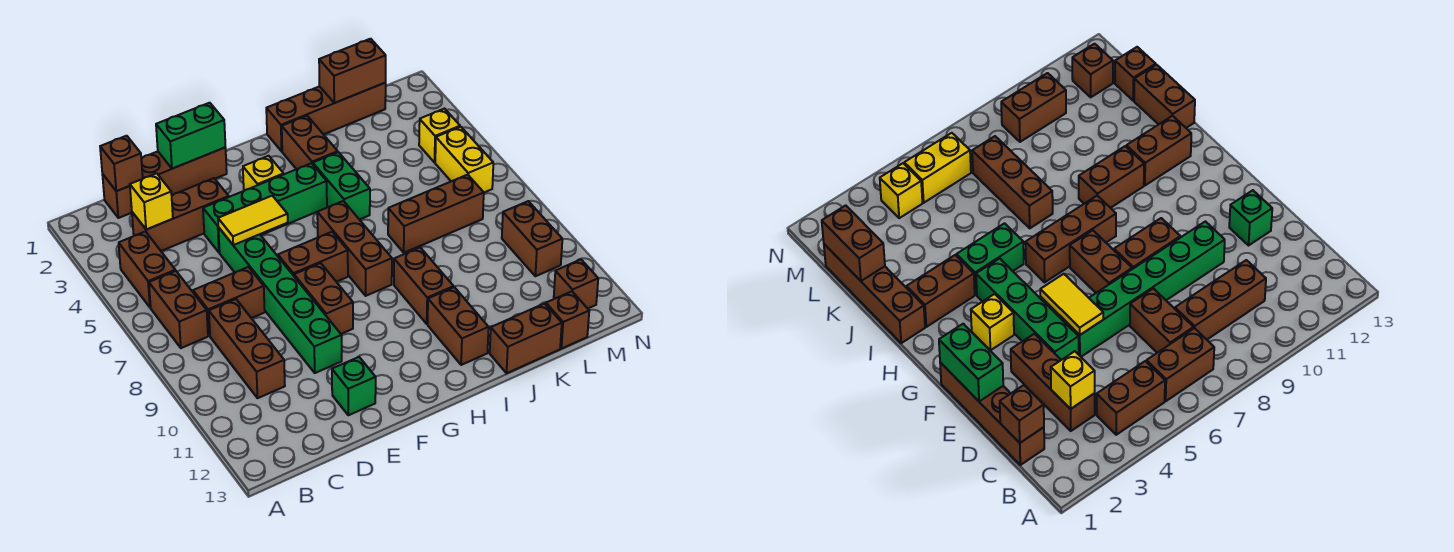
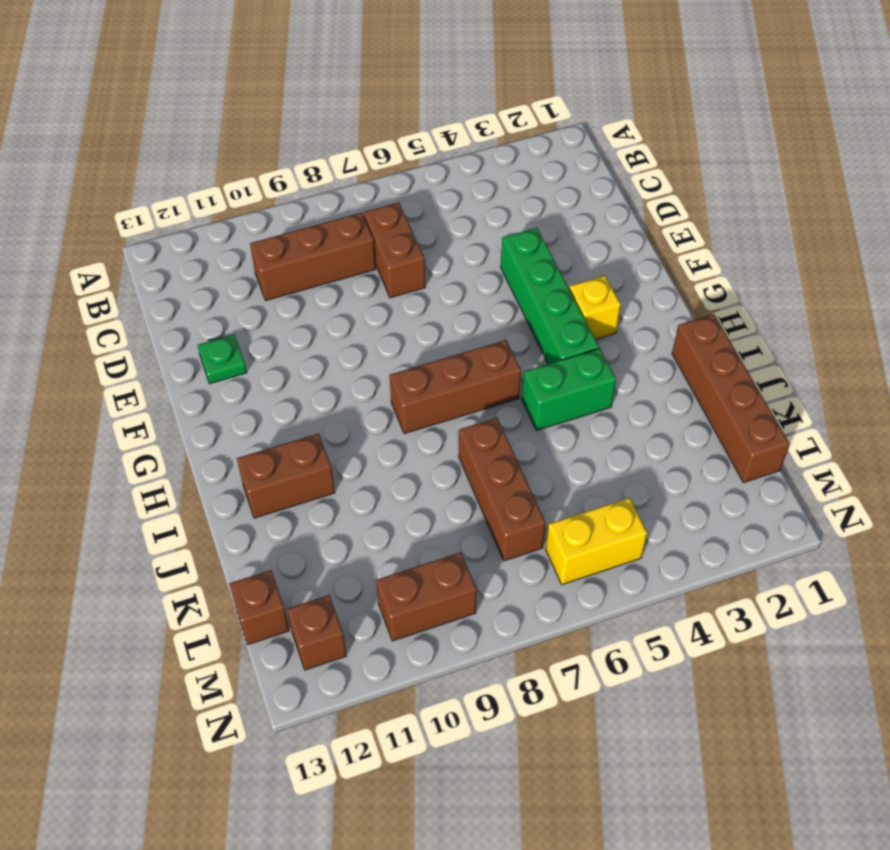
green 1x1 plate [197,335,247,384] -> green 1x1 brick [332,357,376,415]
none -> brown 1x2 brick [119,232,175,308]
none -> brown 1x2 brick [149,271,208,348]
none -> brown 1x4 brick [102,147,227,218]
none -> brown 1x3 brick [132,178,229,251]

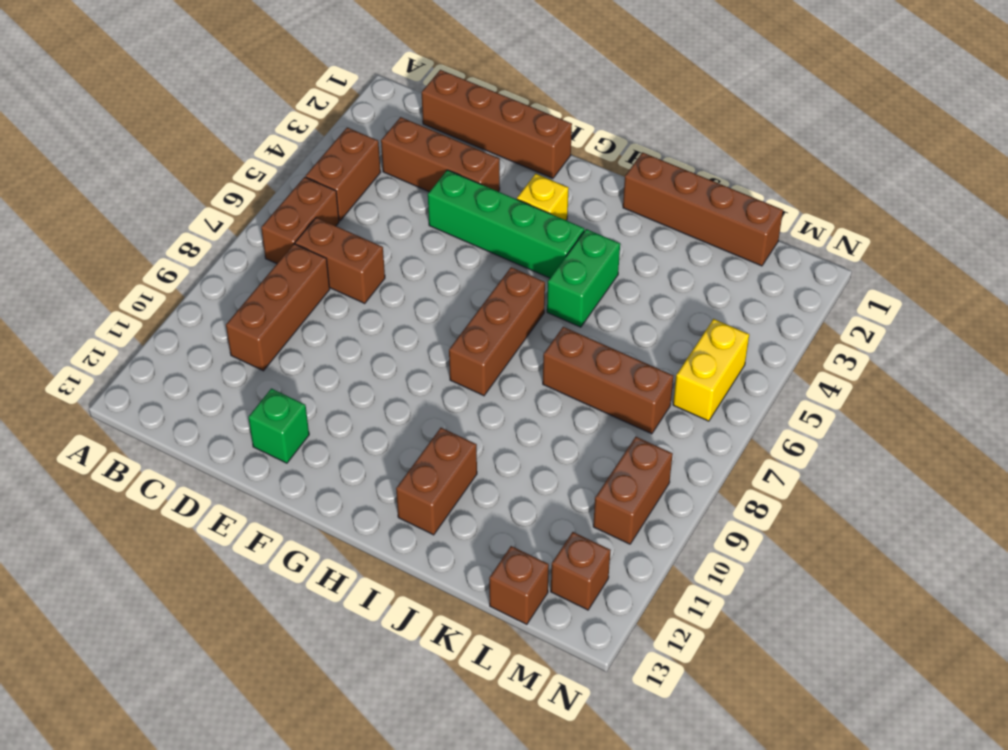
none -> green 1x6 brick [218,227,342,373]
none -> brown 1x2 brick [278,232,348,282]
none -> brown 1x2 brick [294,263,353,334]
none -> brown 1x2 brick [282,116,338,169]

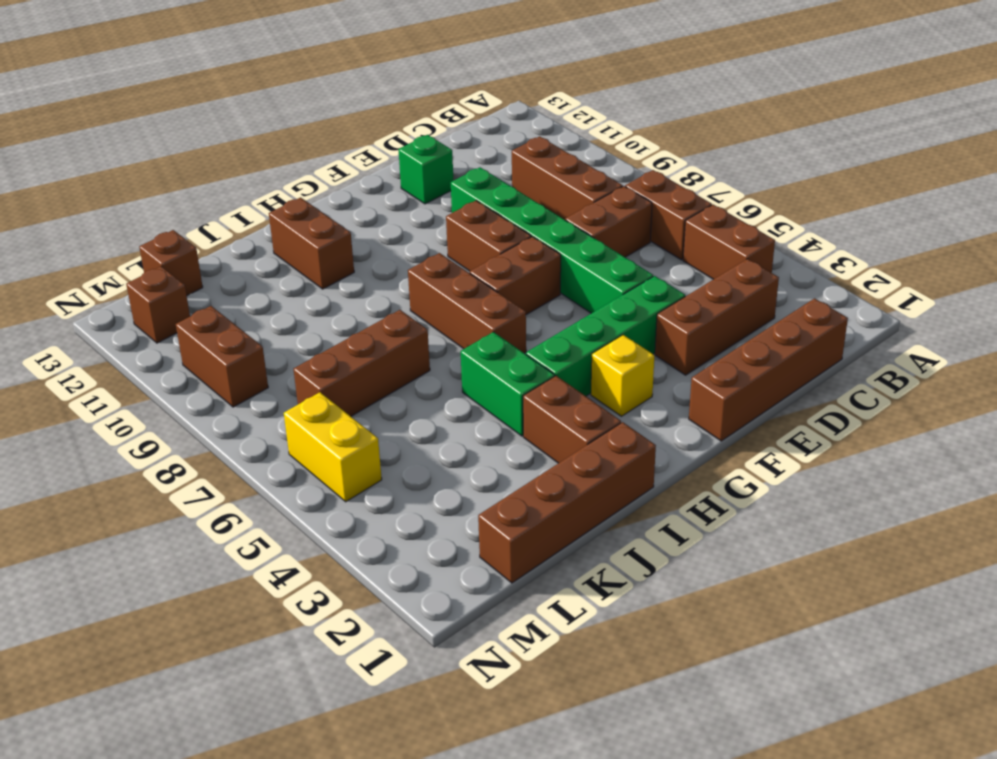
none -> brown 1x2 brick [394,248,454,324]
none -> brown 1x2 brick [490,303,562,373]
none -> yellow 1x1 brick [419,109,460,162]
none -> brown 1x1 brick [100,136,143,191]

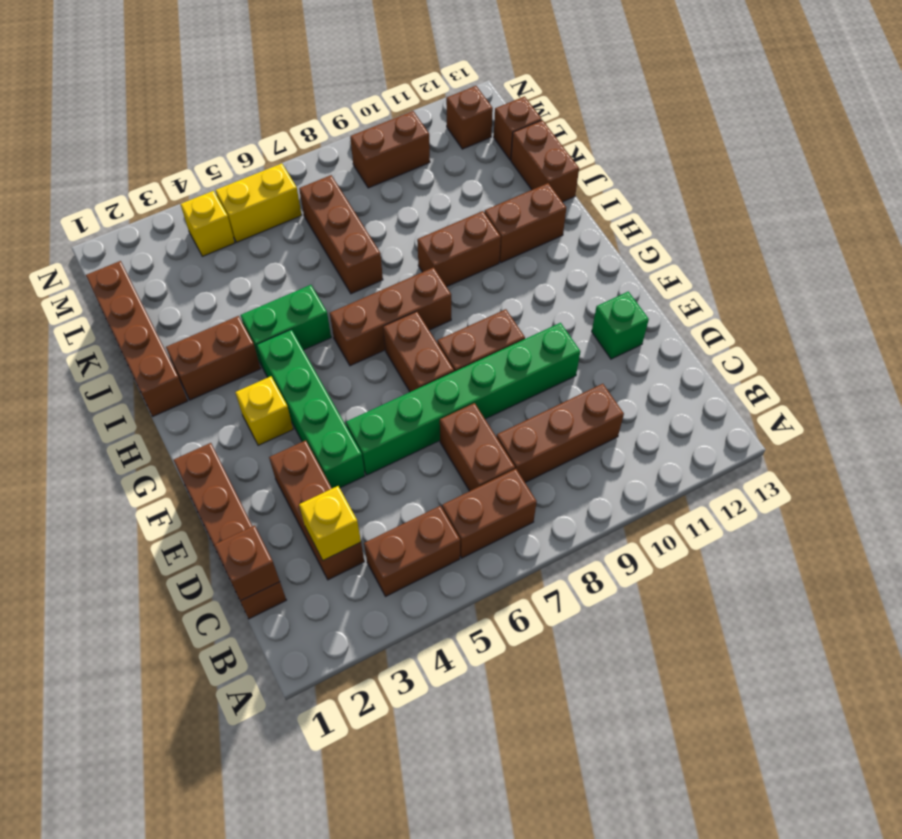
none -> green 1x2 brick [156,103,225,169]
none -> yellow 1x2 tile [218,196,288,245]
none -> brown 1x2 brick [319,39,386,103]

